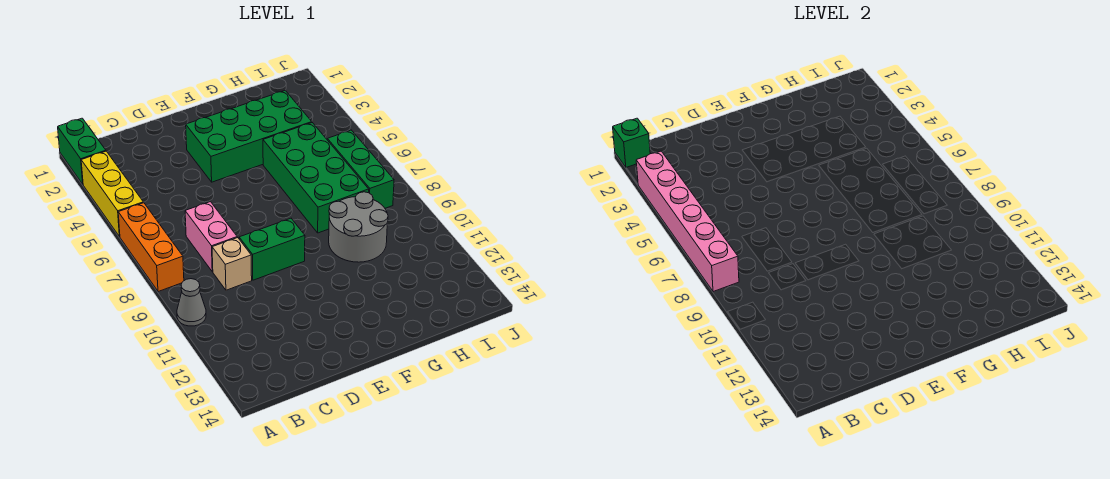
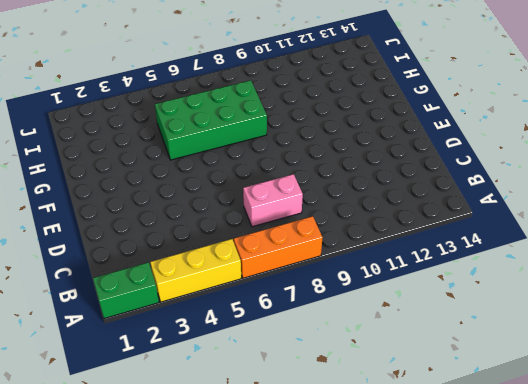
none -> grey 1x1 cone [177,279,206,326]
none -> tan 1x1 brick [212,237,252,290]
none -> green 1x2 brick [239,218,305,280]

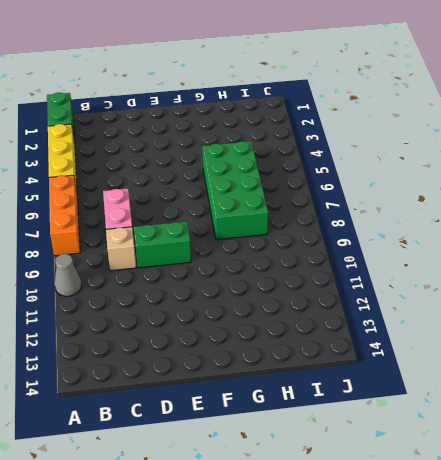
none -> green 2x4 brick [186,91,312,182]
none -> grey 2x2 round brick [329,192,388,262]
none -> green 1x3 brick [327,130,394,208]

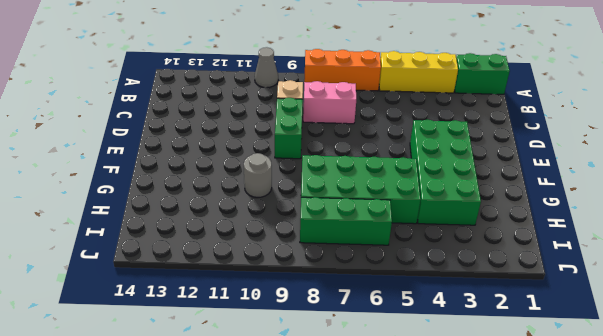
grey 1x1 round brick [244,153,272,197] -> grey 2x2 round brick [329,192,388,262]
none -> green 1x1 brick [613,118,650,168]
none -> pink 1x6 brick [636,151,739,292]

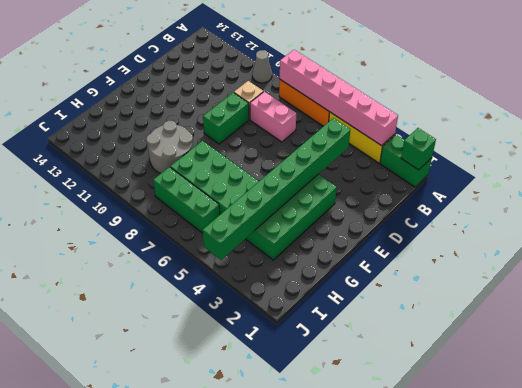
green 1x8 brick [203,118,350,260] -> none

